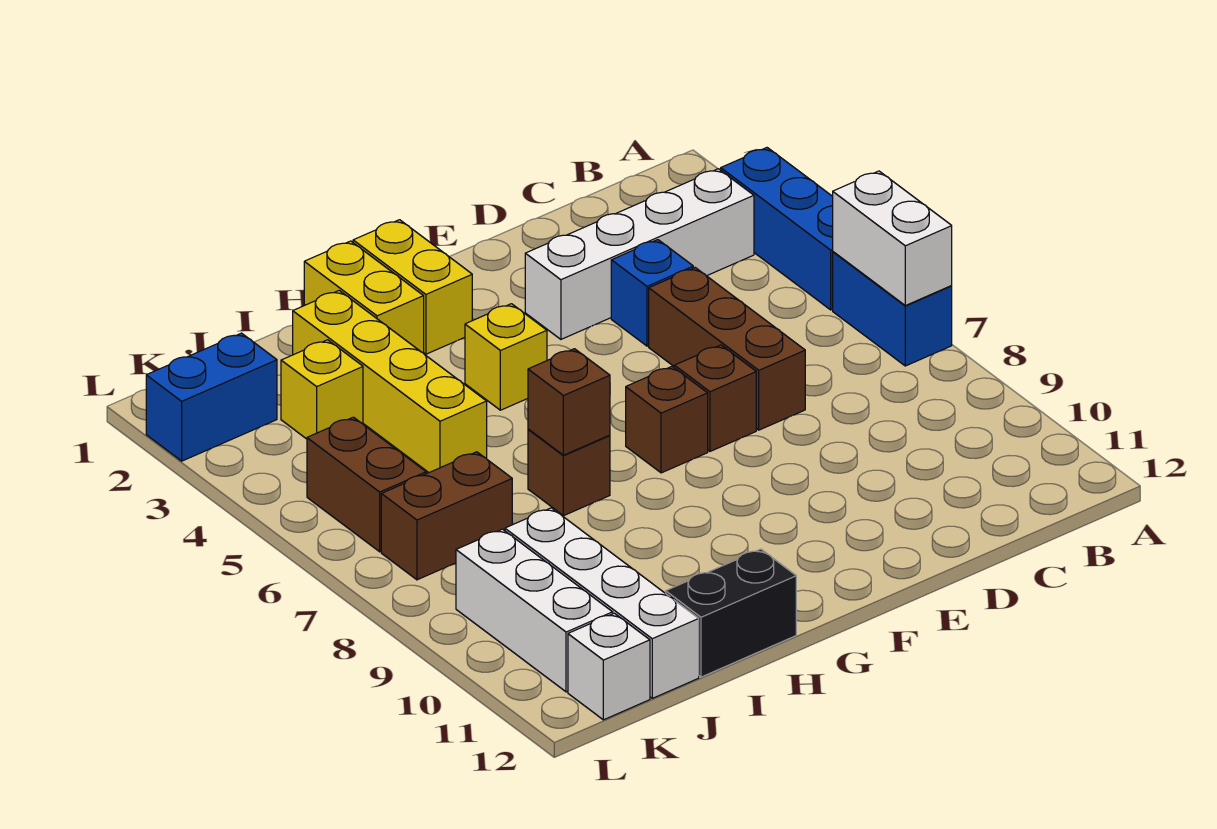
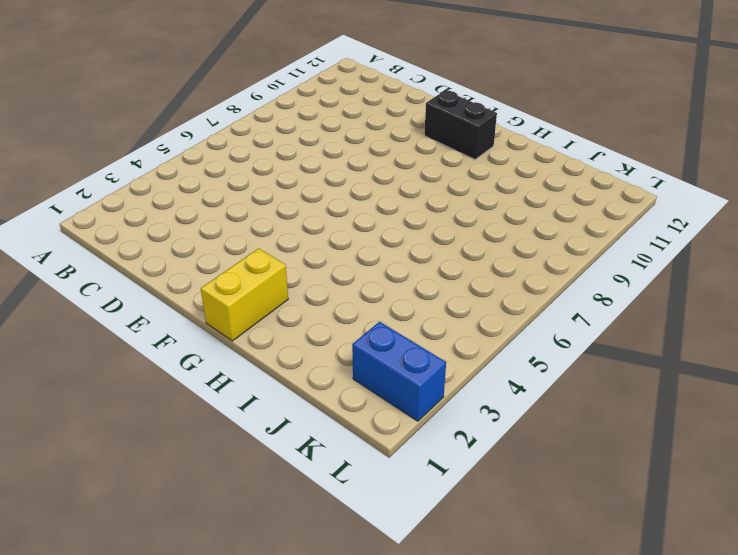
black 1x2 brick [424,90,497,159] -> black 1x2 brick moved to [666,549,796,677]
none -> blue 1x3 brick [721,148,833,310]
none -> blue 1x2 brick [833,252,952,366]
none -> white 1x4 brick [525,169,754,339]

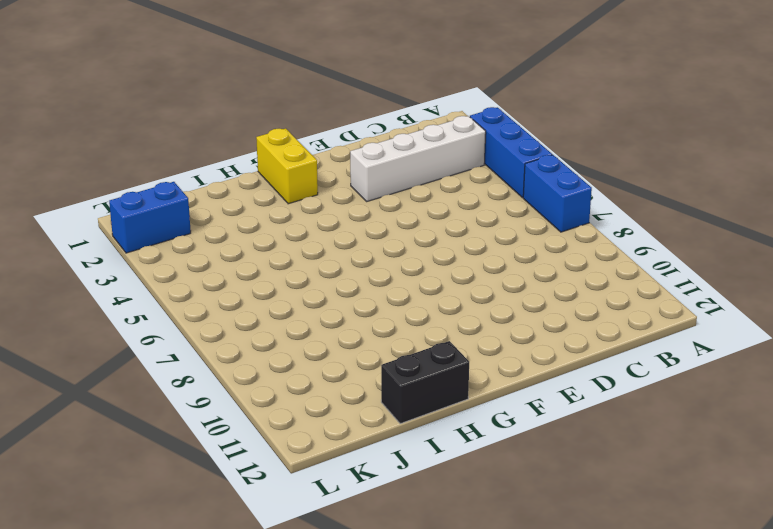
none -> blue 1x1 brick [611,240,693,346]
none -> brown 1x3 brick [649,268,805,430]
none -> brown 1x1 brick [674,345,756,451]

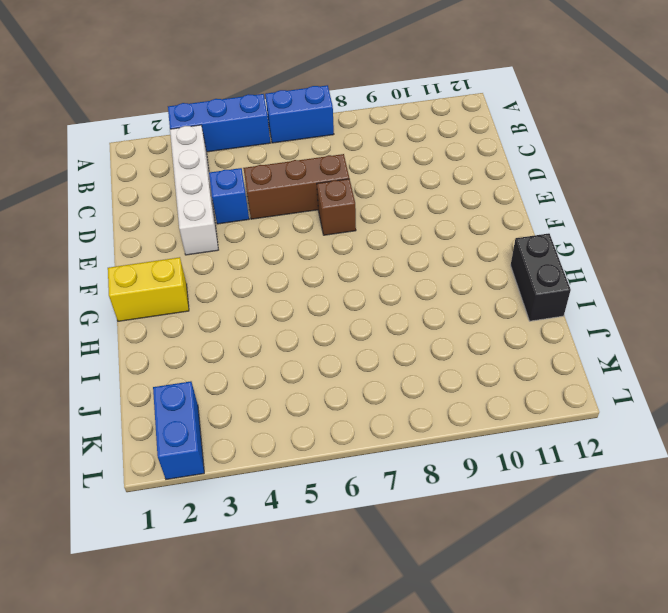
none -> brown 1x1 brick [626,367,708,473]
none -> yellow 1x1 brick [465,304,547,410]
none -> yellow 1x2 brick [304,241,424,353]

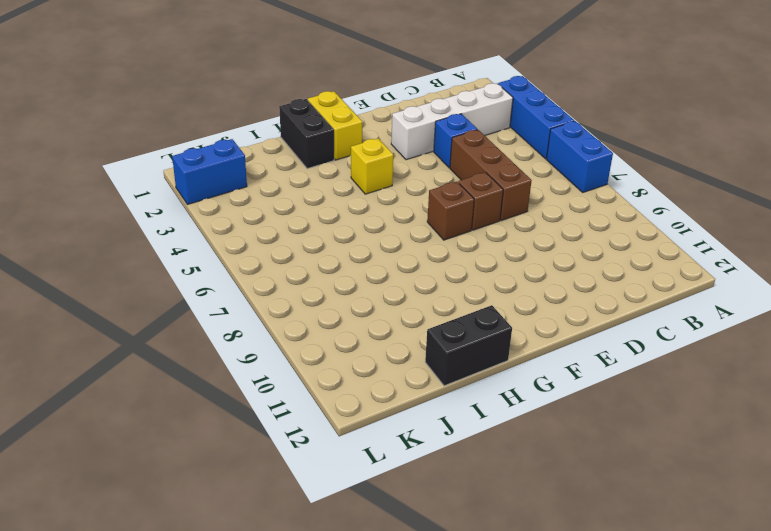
black 1x2 brick [279,99,334,169] -> yellow 1x2 brick [304,241,424,353]
none -> brown 1x1 brick [528,429,610,516]
none -> yellow 1x4 brick [293,291,487,473]
none -> yellow 1x1 brick [281,340,363,439]

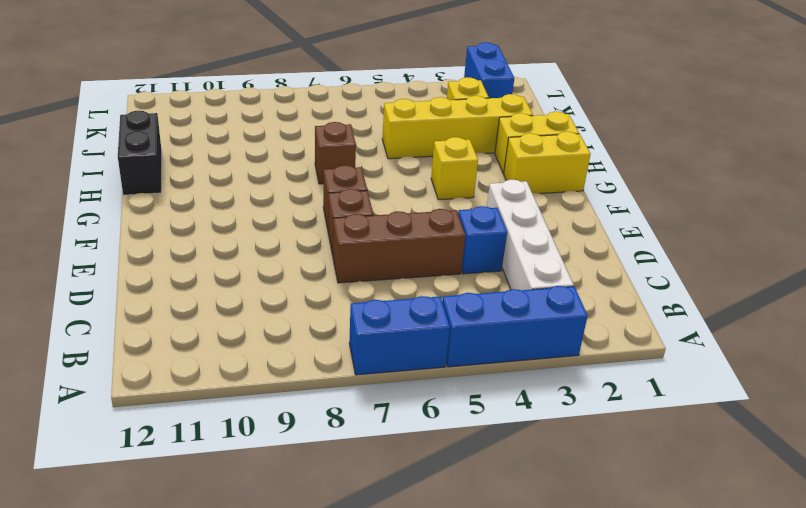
none -> brown 1x2 brick [381,452,512,580]
none -> white 1x4 brick [505,508,699,698]
none -> brown 1x2 brick [307,417,426,552]

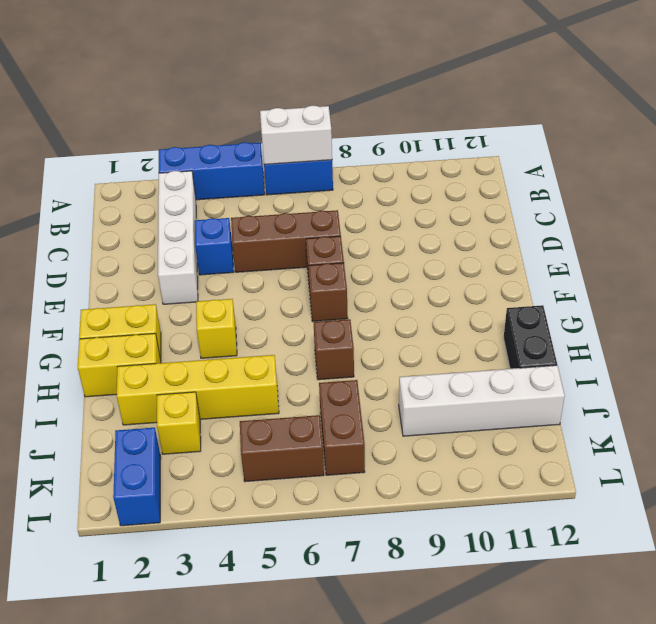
none -> white 1x3 brick [456,529,613,692]
none -> white 1x1 brick [568,613,650,720]
none -> brown 1x1 brick [528,349,610,455]

